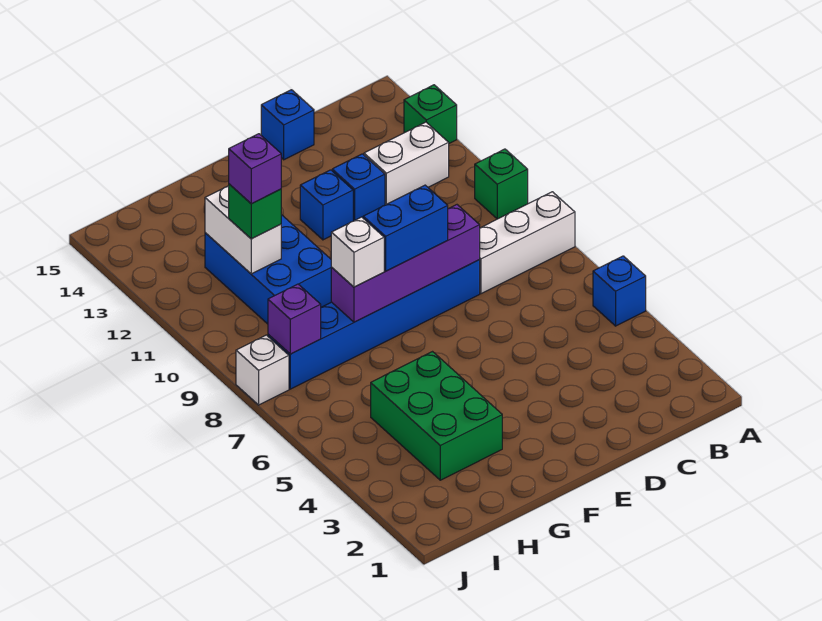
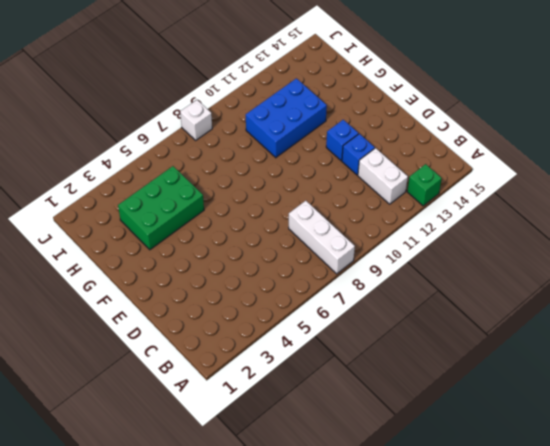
none -> blue 1x1 brick [593,256,646,326]
none -> green 1x1 brick [475,149,528,219]
none -> blue 1x6 brick [268,260,480,389]

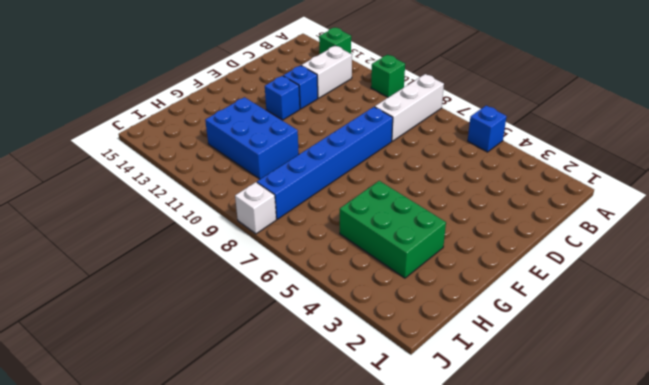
none -> blue 1x1 brick [261,90,314,160]
none -> purple 1x4 brick [331,205,480,322]
none -> white 1x2 brick [205,186,281,274]

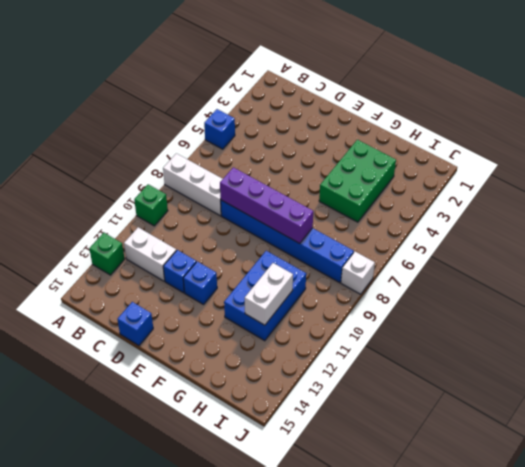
none -> purple 1x1 brick [268,284,321,354]
none -> blue 1x2 brick [363,185,448,271]
none -> white 1x1 brick [331,217,384,287]

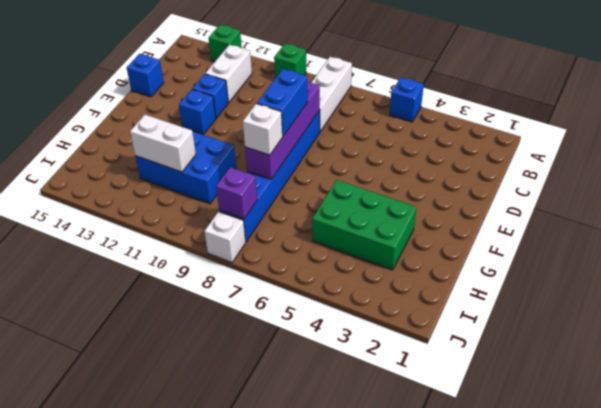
none -> green 1x1 brick [229,184,281,239]
none -> purple 1x1 brick [229,134,281,204]

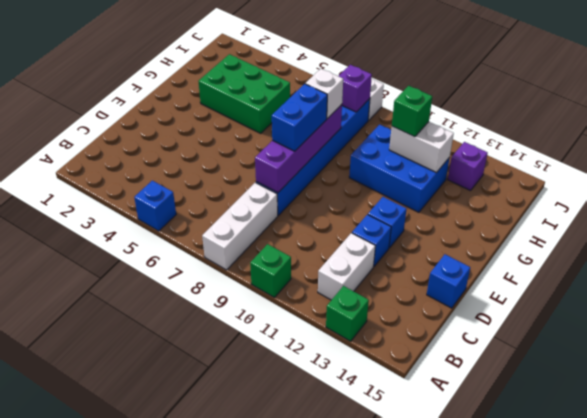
purple 1x1 brick [448,142,488,191] -> purple 1x1 brick moved to [229,134,281,204]

